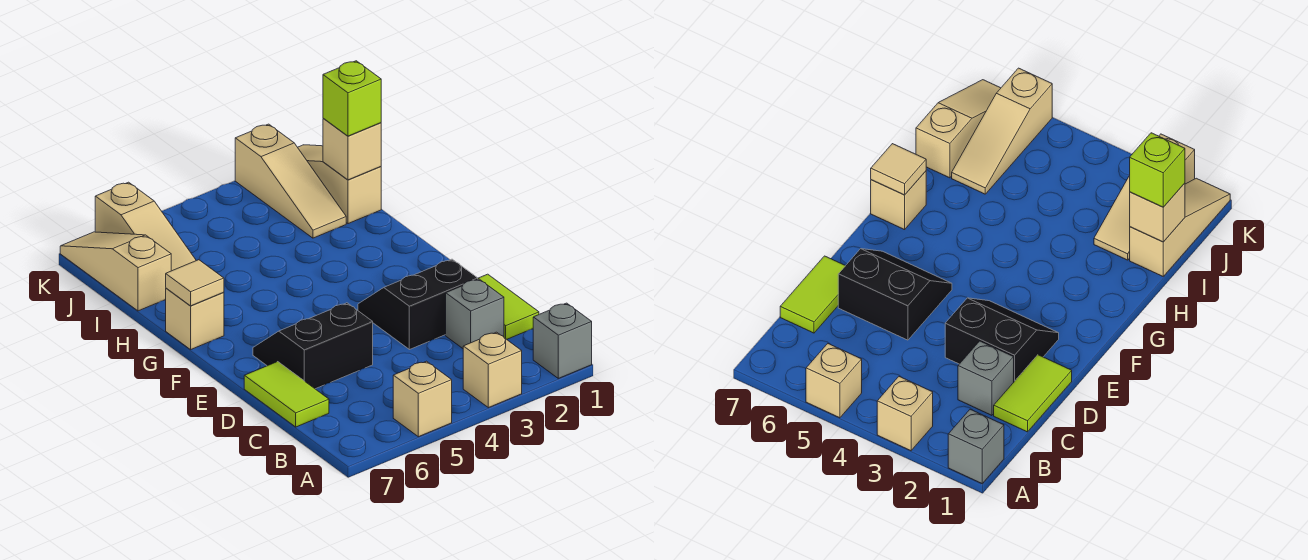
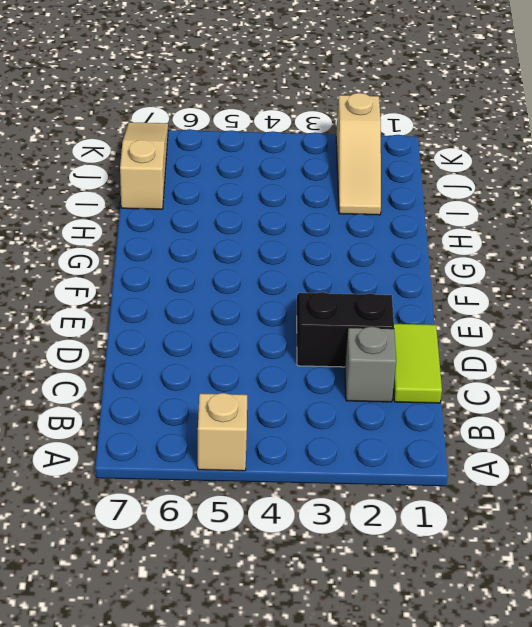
none -> grey 1x1 brick [533,303,592,378]
none -> tan 1x1 brick [463,332,522,408]
none -> lime 1x2 tile [244,362,329,427]

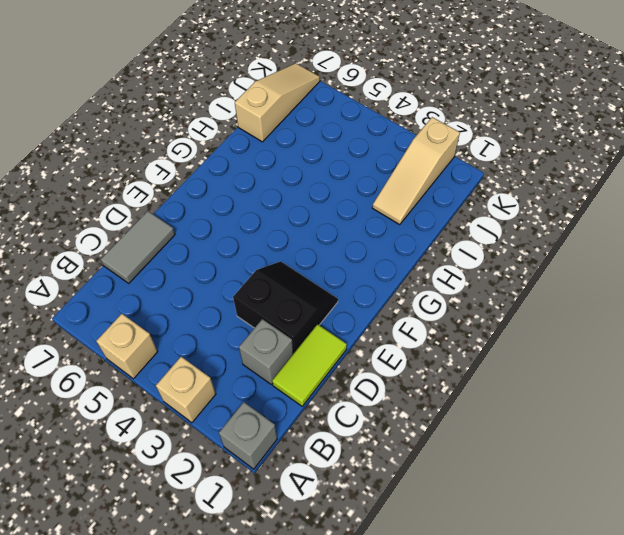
grey 1x2 tile [101,211,175,283] -> lime 1x2 tile [244,362,329,427]
none -> black 2x2 slope [253,303,373,389]
none -> tan 1x1 brick [166,288,224,349]
none -> tan 1x3 slope [298,145,381,224]

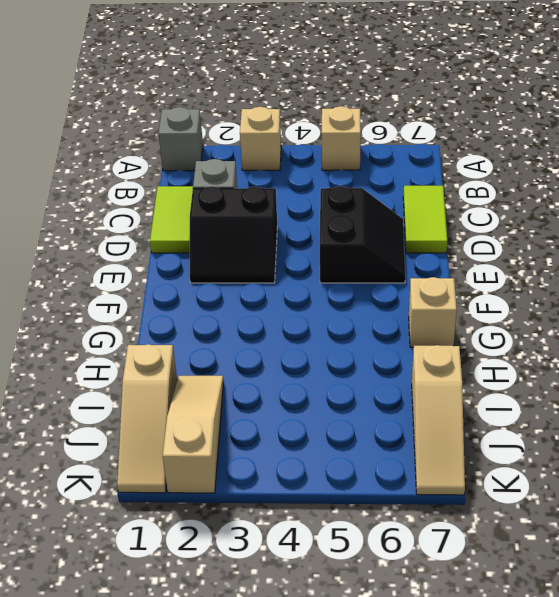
black 2x2 slope [320,186,405,283] -> black 2x2 slope turned to [253,303,373,389]
none -> tan 1x3 slope [95,182,196,271]
none -> tan 1x1 tile [166,260,224,306]
none -> tan 1x1 brick [323,119,381,180]

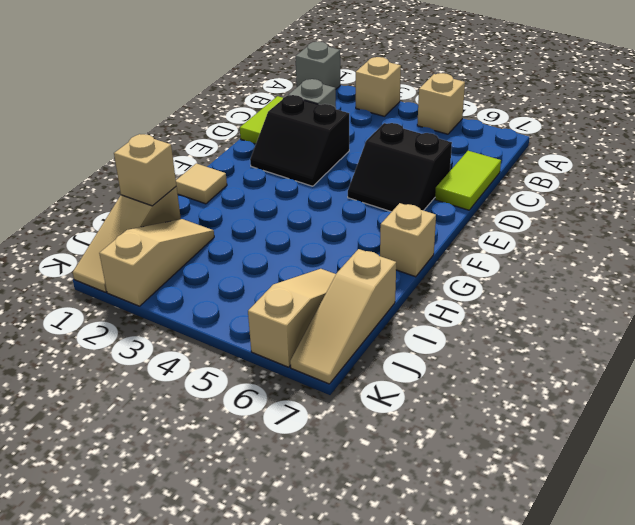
tan 1x1 tile [176,163,227,204] -> tan 1x1 tile moved to [166,260,224,306]
none -> lime 1x1 brick [323,61,381,136]

